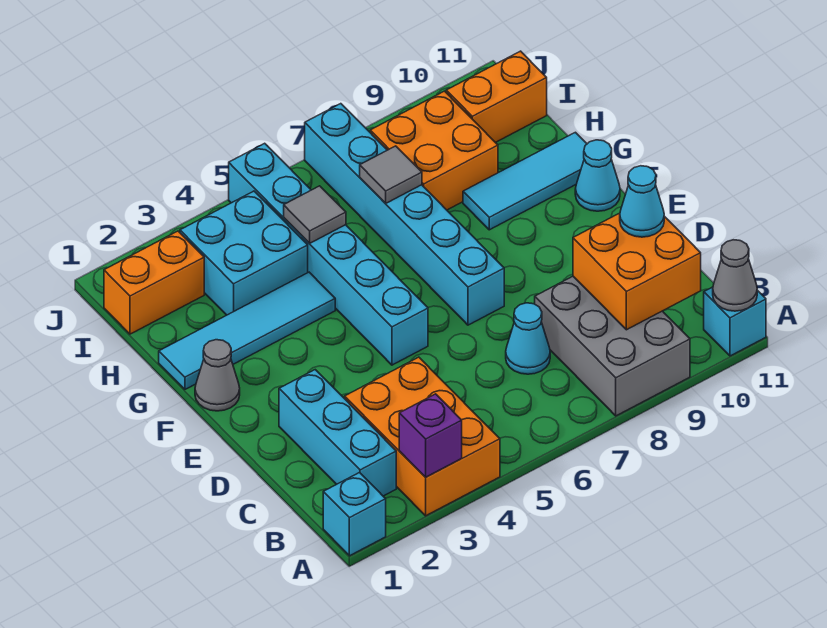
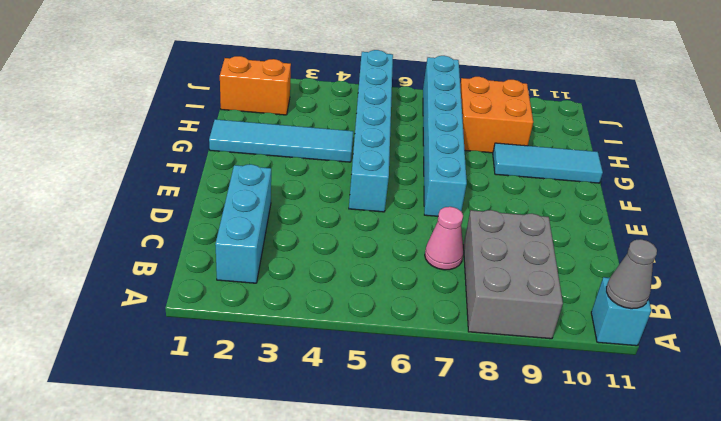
pink 1x1 cone [425,207,463,270] -> cyan 1x1 cone [506,303,550,374]
none -> cyan 1x1 brick [323,473,386,556]
none -> orange 2x3 brick [345,357,500,516]
none -> grey 1x1 cone [195,340,240,411]

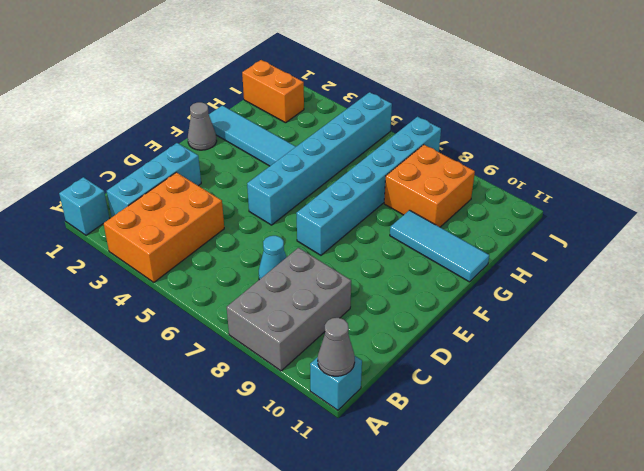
none -> cyan 1x1 cone [575,140,620,211]
none -> cyan 2x2 brick [180,191,308,315]
none -> orange 1x2 brick [446,51,547,143]

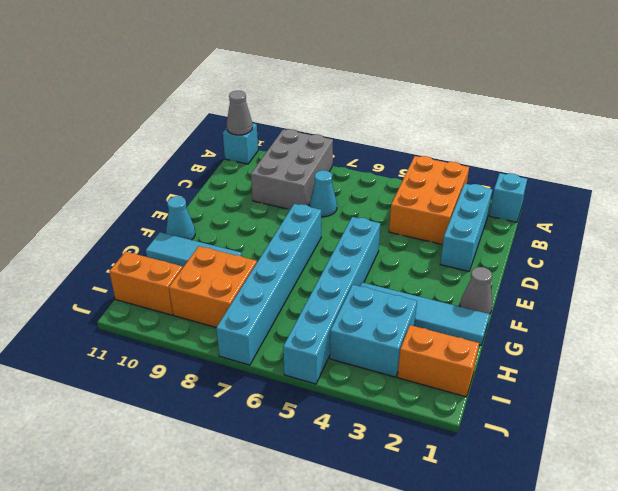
none -> purple 1x1 brick [399,394,462,477]
none -> orange 2x2 brick [573,213,701,330]
none -> grey 1x1 tile [284,186,346,244]

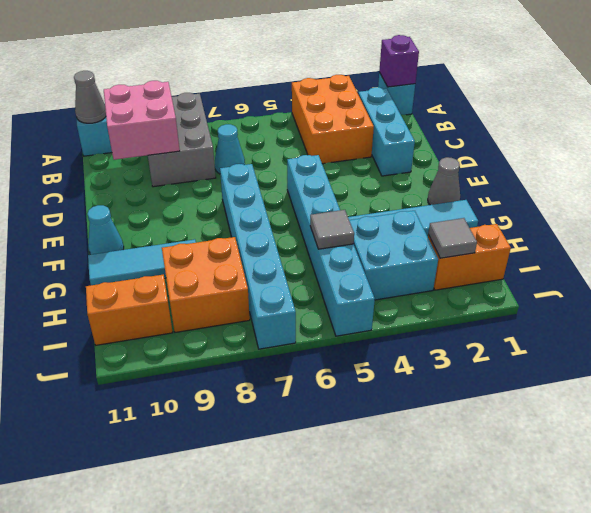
purple 1x1 brick [379,35,419,87] -> purple 1x1 brick moved to [399,394,462,477]
pink 2x2 brick [104,81,180,160] -> orange 2x2 brick [573,213,701,330]
grey 1x1 tile [428,218,477,258] -> grey 1x1 tile moved to [360,146,422,203]
none -> cyan 1x1 cone [620,166,664,237]

